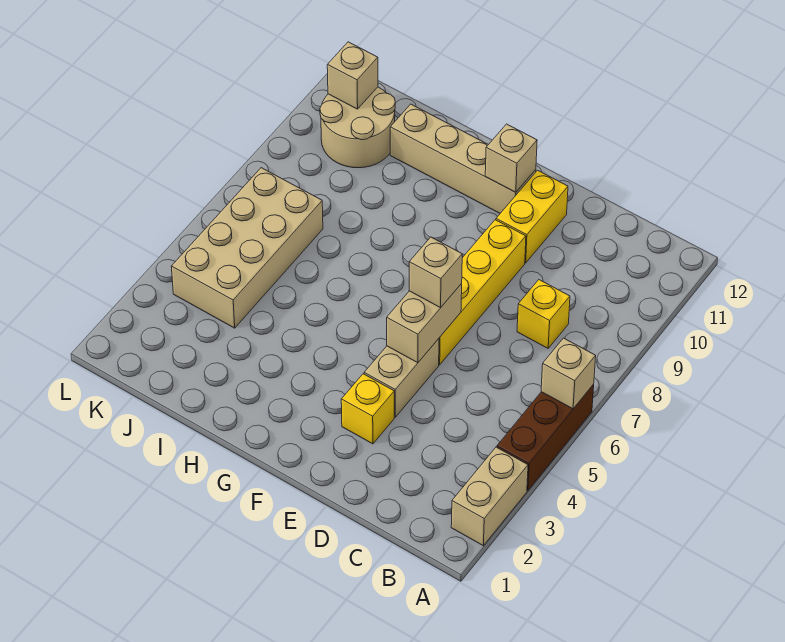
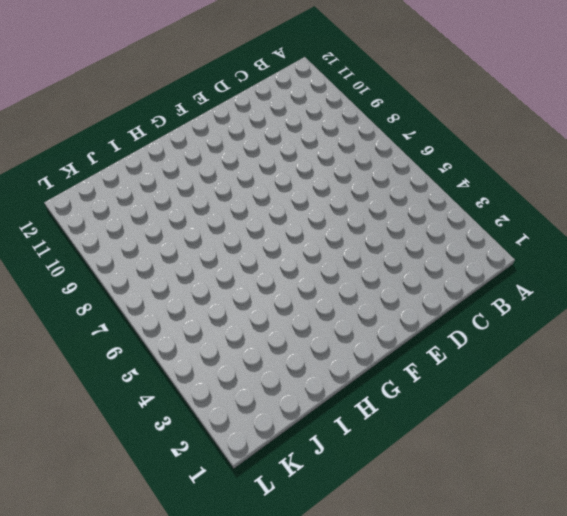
none -> tan 1x2 brick [451,447,528,546]
none -> brown 1x3 brick [497,384,594,491]
none -> yellow 1x1 brick [517,280,570,348]

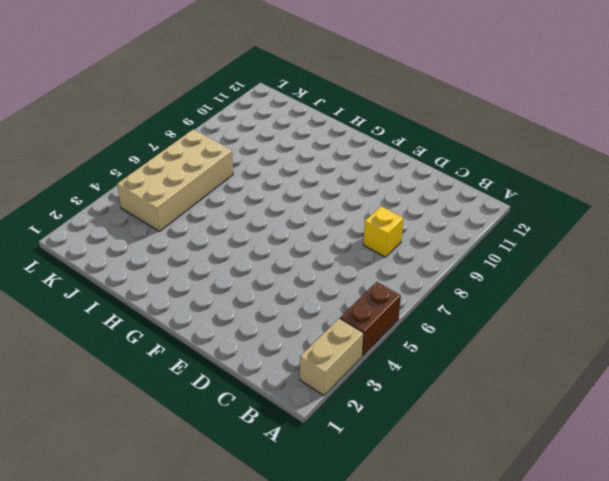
brown 1x2 brick [340,282,401,356] -> brown 1x3 brick [497,384,594,491]
none -> yellow 1x1 brick [341,374,394,444]
none -> tan 1x2 brick [364,339,439,417]
none -> yellow 1x4 brick [439,220,526,365]

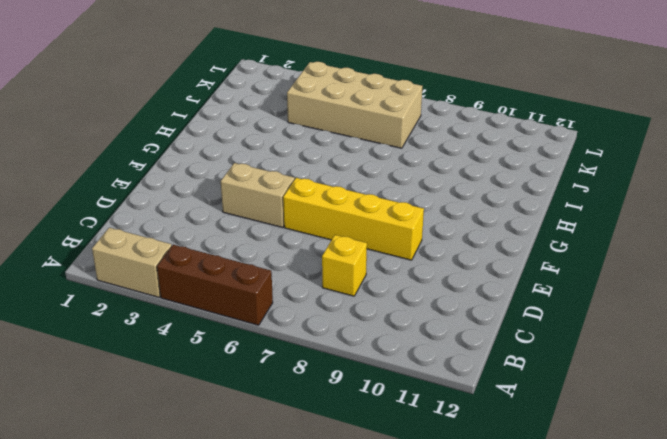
none -> yellow 1x1 brick [341,374,394,444]
none -> yellow 1x2 brick [496,170,568,263]
none -> tan 1x4 brick [390,104,536,213]

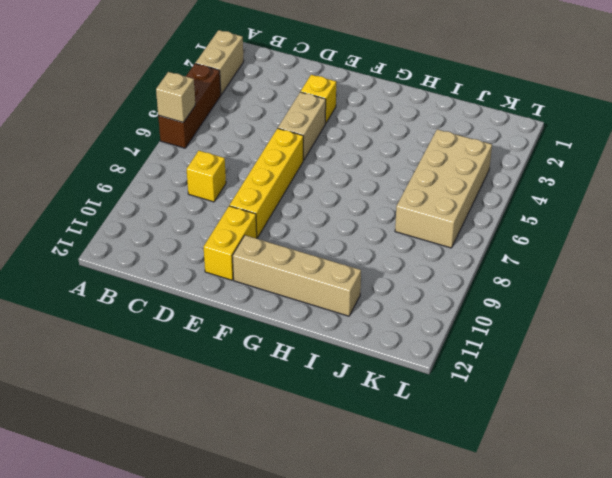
none -> tan 2x2 round brick [320,87,395,168]
none -> tan 1x2 brick [387,284,462,363]
none -> tan 1x1 brick [485,124,537,192]

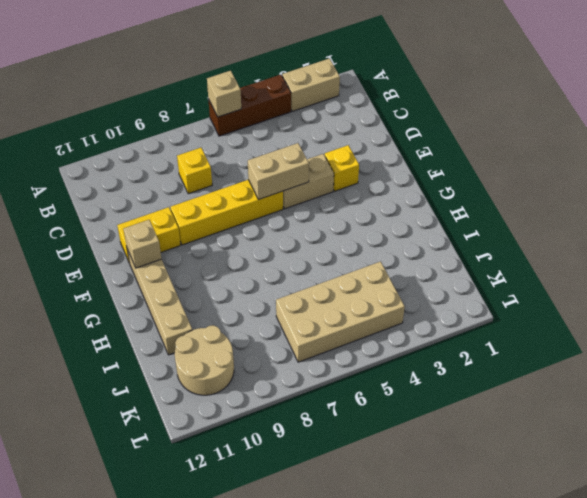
none -> tan 1x1 brick [327,42,378,109]
none -> tan 1x1 brick [409,237,462,308]

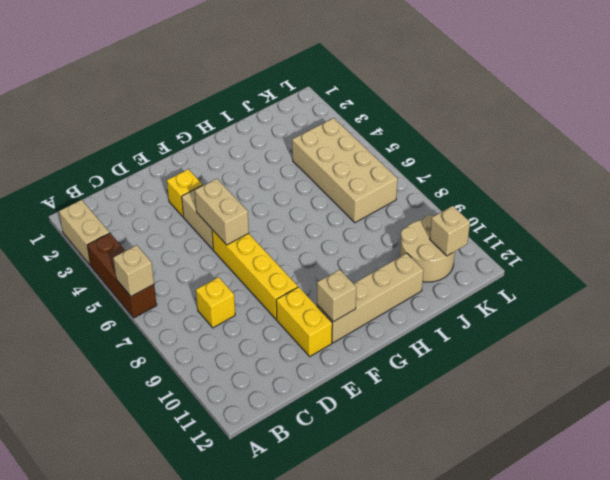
none -> tan 1x1 brick [409,237,462,308]

